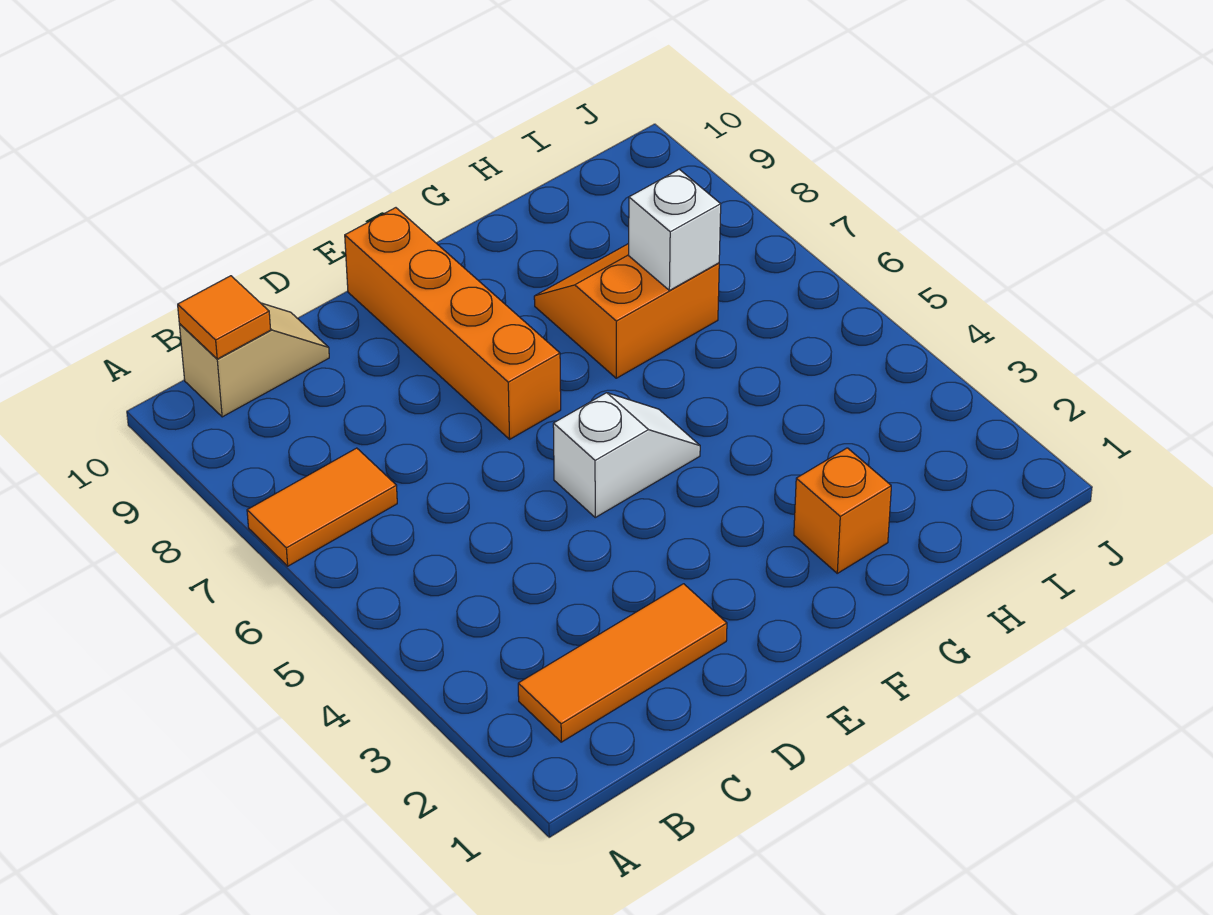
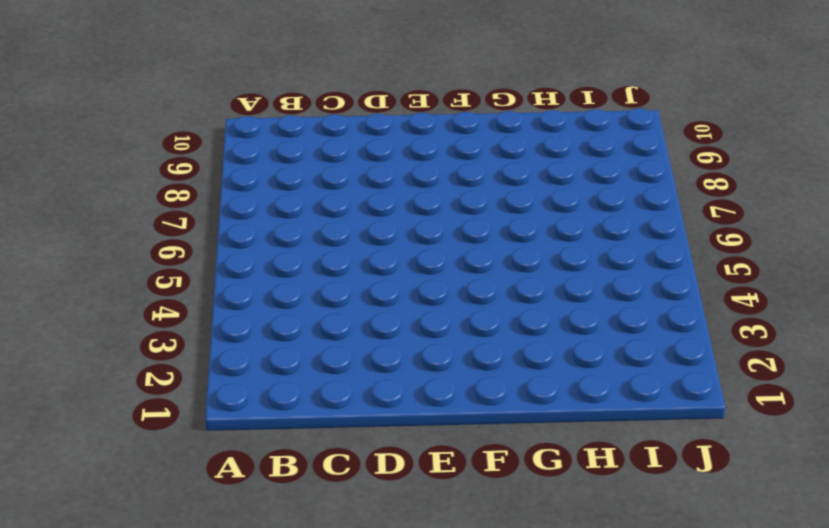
none -> orange 1x2 tile [247,448,397,566]
none -> orange 1x3 tile [518,584,727,742]

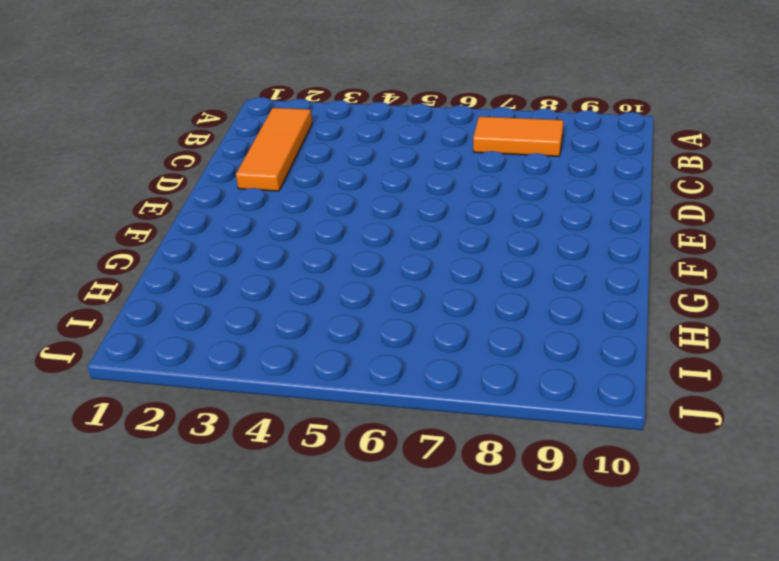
orange 1x2 tile [473,116,563,156] -> orange 1x2 tile turned to [247,448,397,566]
none -> tan 1x2 slope [179,303,329,417]
none -> white 1x2 slope [553,393,700,517]

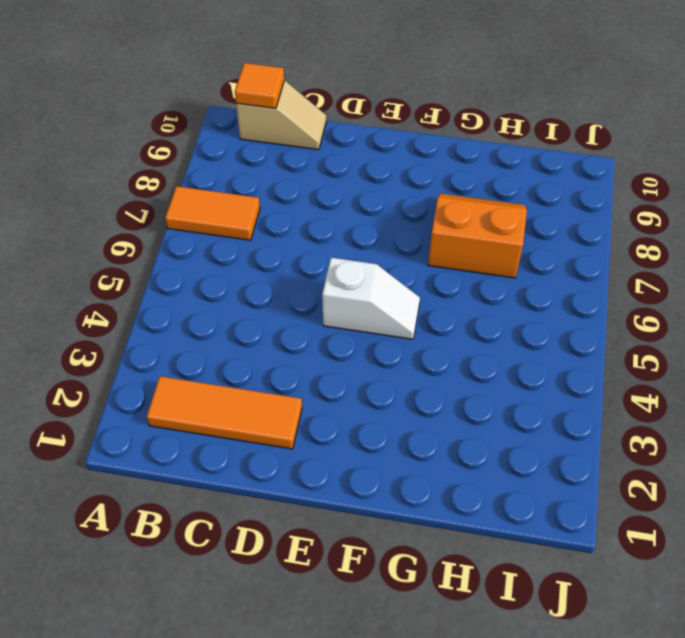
none -> orange 1x4 brick [345,208,561,439]
none -> orange 1x1 brick [794,448,891,573]

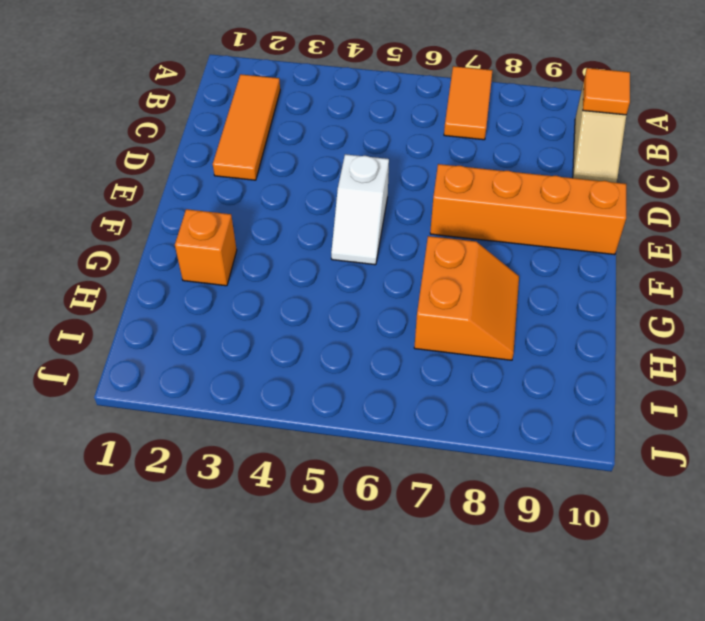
none -> white 1x1 brick [629,169,721,290]

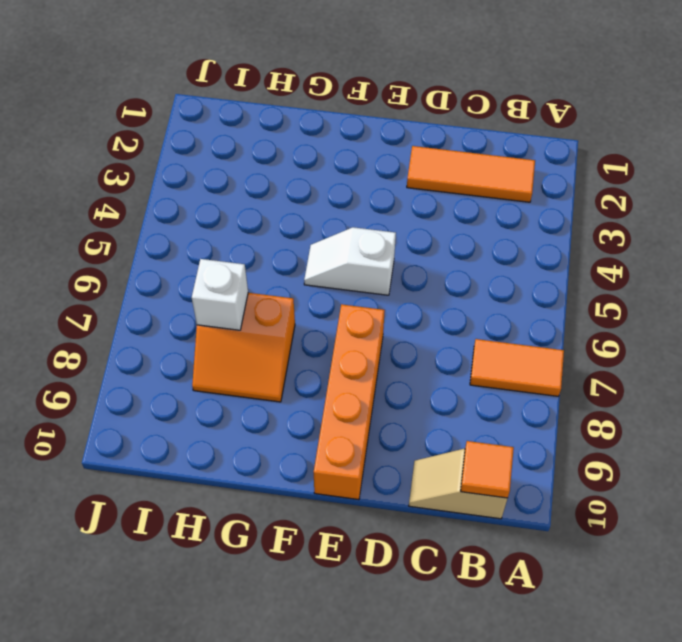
none -> orange 1x1 brick [794,448,891,573]

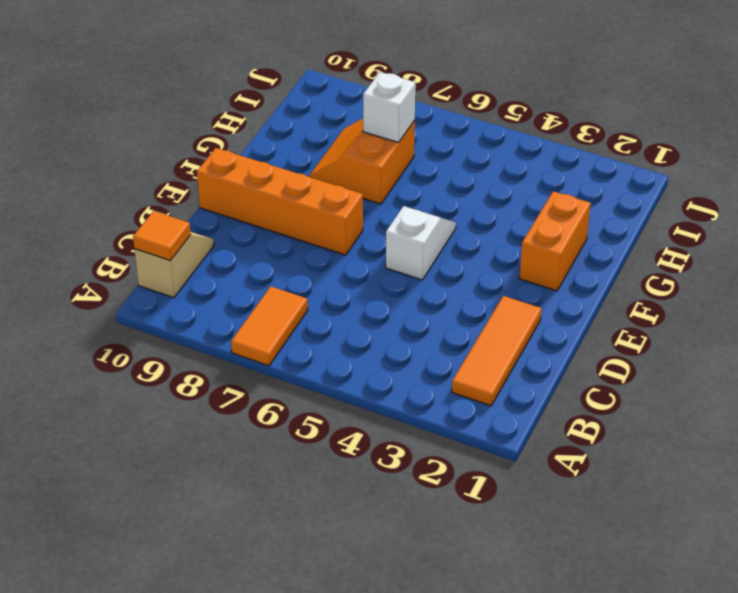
orange 1x2 brick [519,191,591,291] -> orange 1x1 brick [794,448,891,573]

